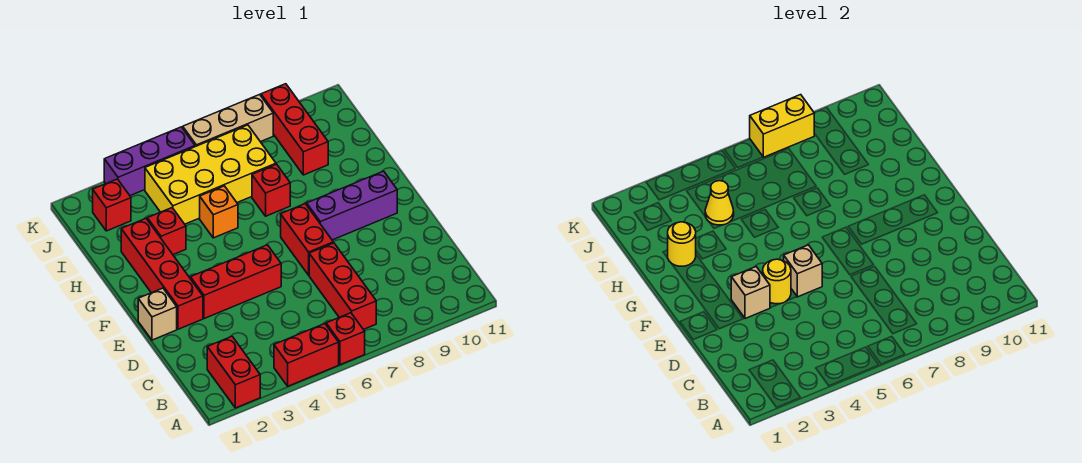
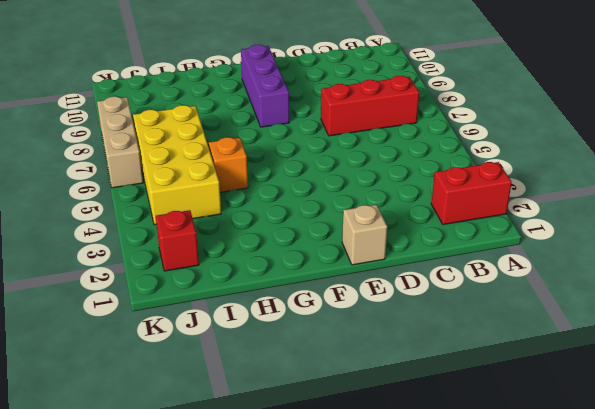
none -> red 1x2 brick [274,324,339,386]
none -> red 1x1 brick [326,313,365,365]
none -> red 1x4 brick [121,219,203,329]

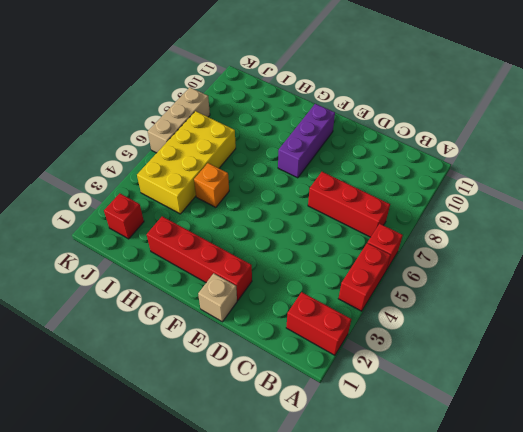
none -> red 1x3 brick [190,245,281,319]
none -> red 1x2 brick [281,204,333,275]
none -> red 1x1 brick [147,208,186,255]

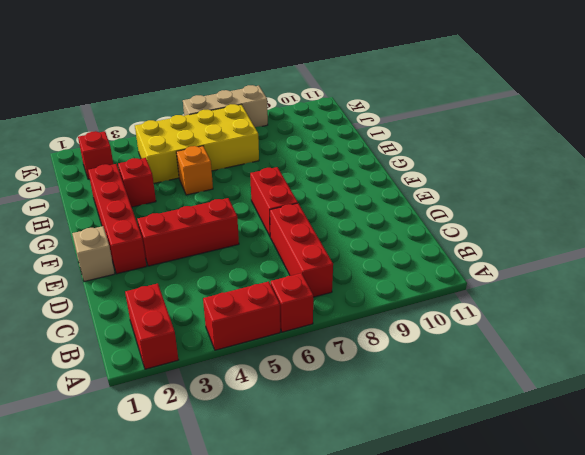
none -> purple 1x3 brick [307,171,397,240]
none -> red 1x1 brick [252,164,290,216]
none -> red 1x3 brick [261,84,328,175]

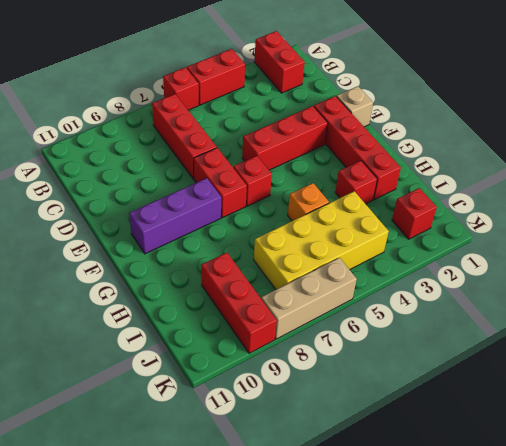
red 1x1 brick [233,156,272,206] -> red 1x1 brick moved to [252,164,290,216]
none -> purple 1x3 brick [104,127,195,196]
none -> tan 1x1 brick [731,267,770,319]
none -> yellow 1x1 round brick [763,259,791,304]

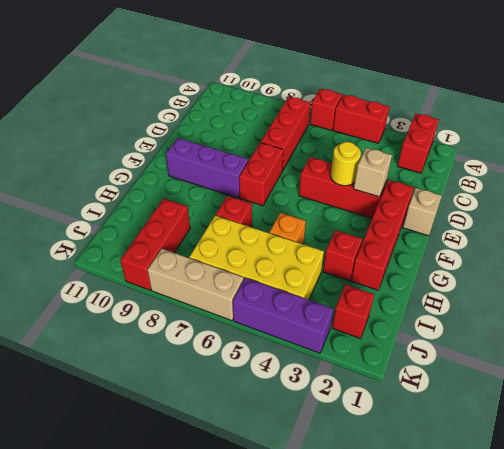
none -> tan 1x1 brick [784,245,822,297]
none -> yellow 1x1 round brick [668,222,696,266]
none -> yellow 1x1 cone [705,181,734,225]

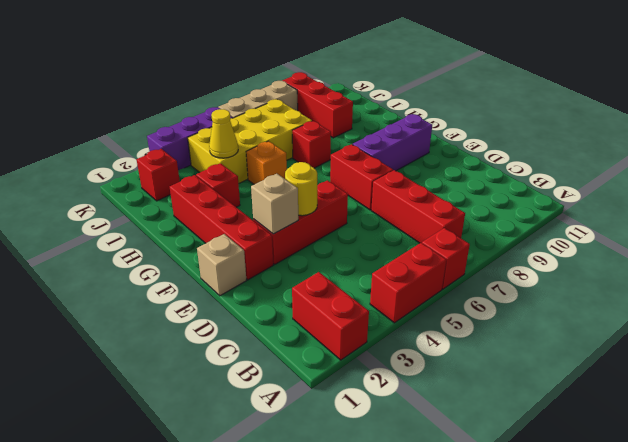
none -> tan 1x1 brick [784,245,822,297]
none -> yellow 1x1 round brick [668,222,696,266]
none -> yellow 1x2 brick [750,95,814,157]

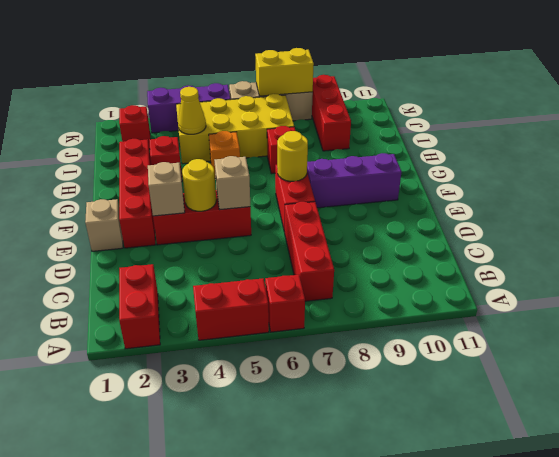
yellow 1x1 round brick [277,131,308,181] -> yellow 1x1 round brick moved to [668,222,696,266]

